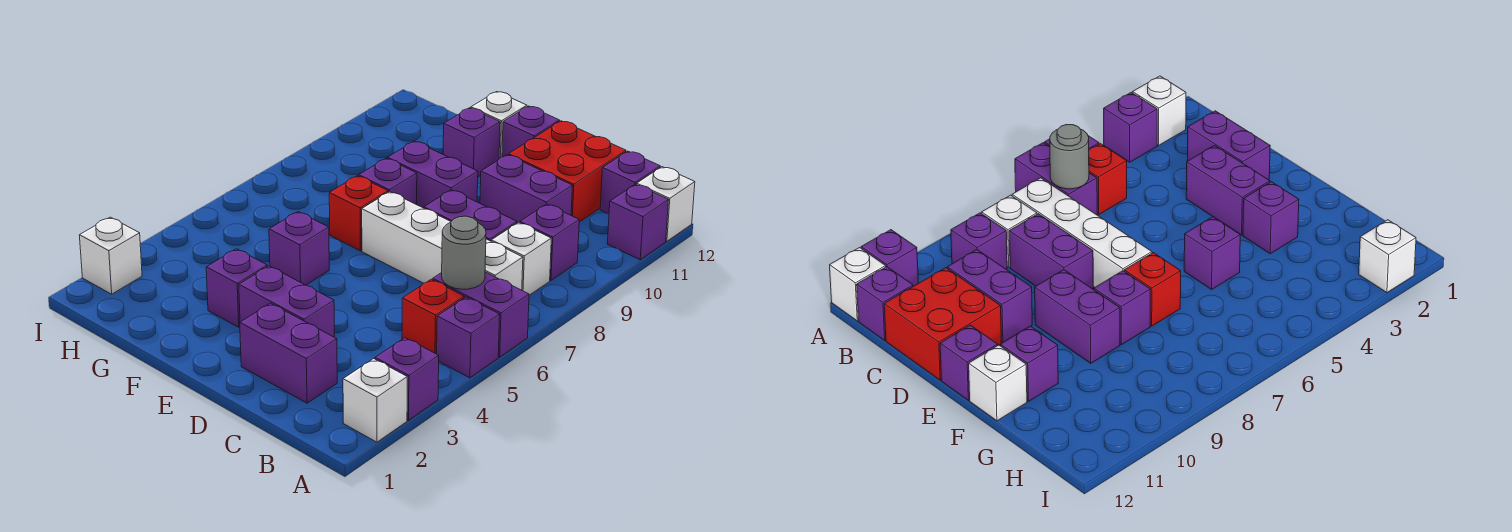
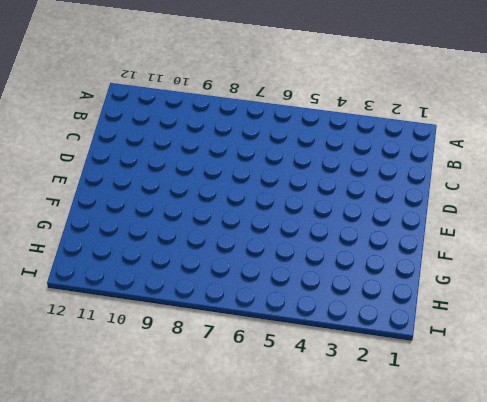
none -> white 1x1 brick [343,359,407,442]
none -> purple 1x1 brick [375,338,439,420]
none -> purple 1x1 brick [437,297,500,378]

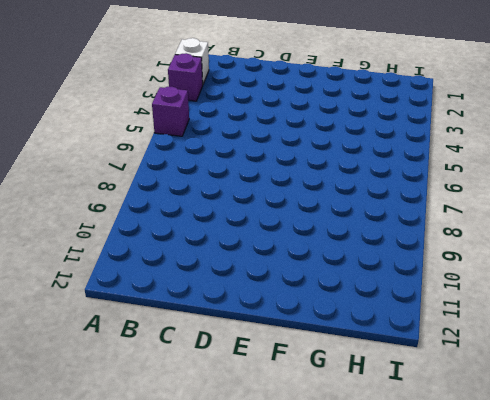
none -> purple 1x2 brick [433,272,529,357]
none -> purple 1x1 brick [608,184,669,260]
none -> white 1x1 brick [637,167,695,241]

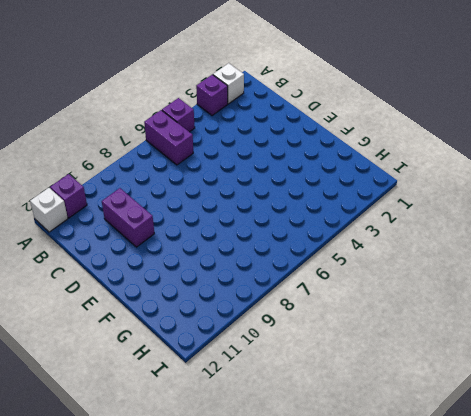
none -> red 1x1 brick [402,279,464,354]
none -> white 1x4 brick [362,192,523,290]
none -> white 1x1 brick [491,222,551,295]

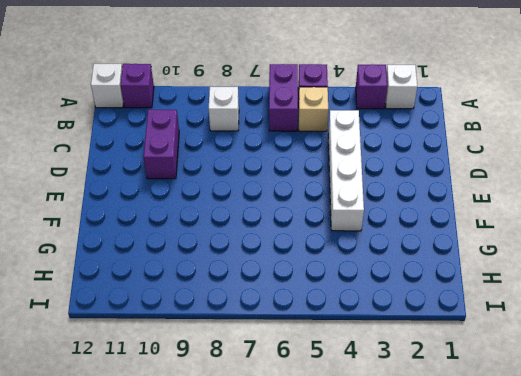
tan 1x1 brick [299,87,328,131] -> red 1x1 brick [402,279,464,354]
white 1x4 brick [328,110,364,231] -> white 1x4 brick moved to [362,192,523,290]
none -> purple 1x1 brick [520,204,579,280]
none -> purple 1x1 brick [600,151,660,214]
none -> purple 1x2 brick [240,303,337,403]

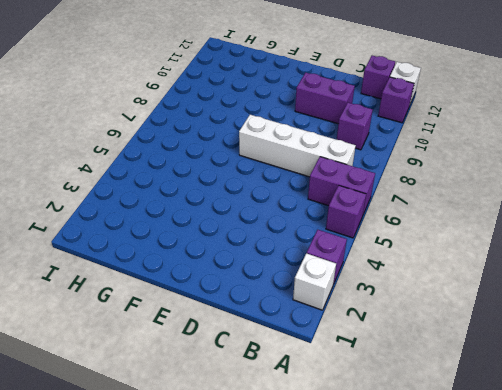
none -> red 1x1 brick [402,279,464,354]
none -> white 1x1 brick [491,222,551,295]
none -> purple 1x2 brick [240,303,337,403]

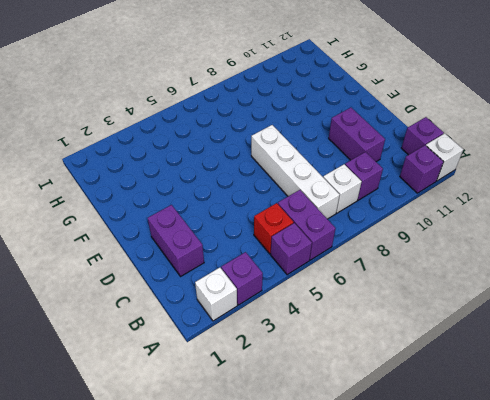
none -> purple 1x2 brick [424,190,517,241]
none -> red 2x2 brick [508,121,626,222]
none -> purple 1x2 brick [239,266,335,337]

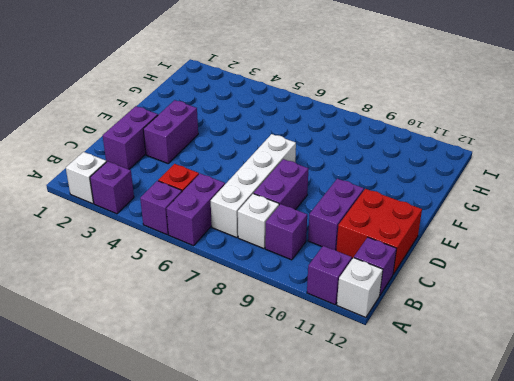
none -> purple 1x2 brick [388,141,478,208]
none -> purple 1x1 brick [502,106,560,157]
none -> purple 1x1 brick [206,249,267,327]

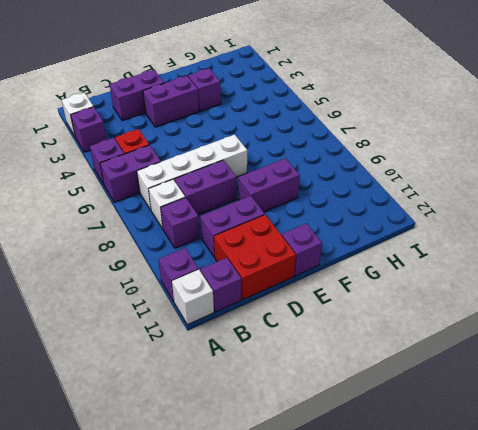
none -> purple 1x1 brick [269,212,329,285]
none -> red 1x1 brick [329,176,388,251]
none -> purple 1x1 brick [359,158,417,205]

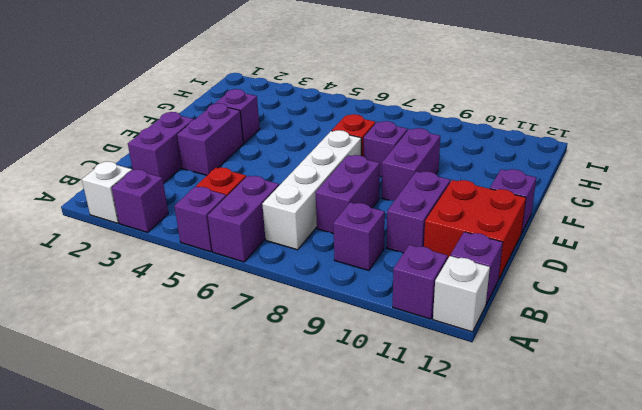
none -> white 1x1 brick [491,222,551,295]
none -> purple 1x1 brick [269,212,329,285]
none -> purple 1x1 brick [443,108,500,177]

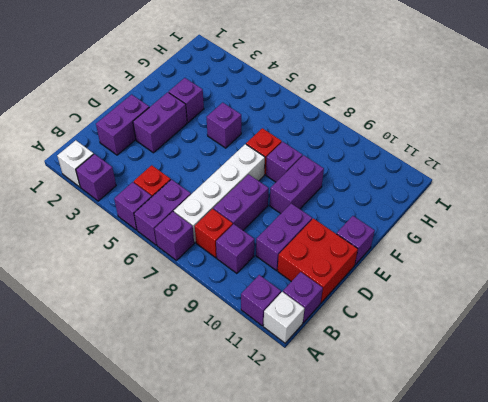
purple 1x1 brick [154,212,194,260] -> purple 1x1 brick moved to [443,108,500,177]
red 1x1 brick [195,209,233,258] -> white 1x1 brick [491,222,551,295]
none -> white 1x1 brick [471,92,527,159]
none -> white 1x1 brick [79,217,142,294]
none -> grey 1x1 round brick [442,216,486,289]

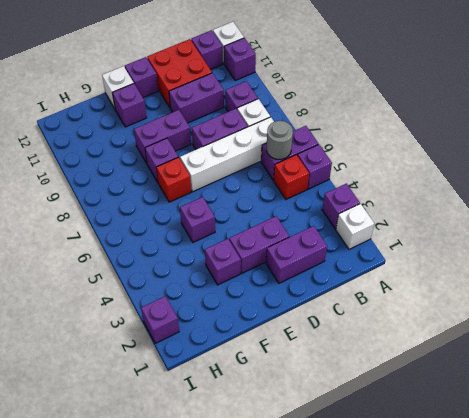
purple 1x1 brick [141,296,179,343] -> white 1x1 brick [79,217,142,294]

